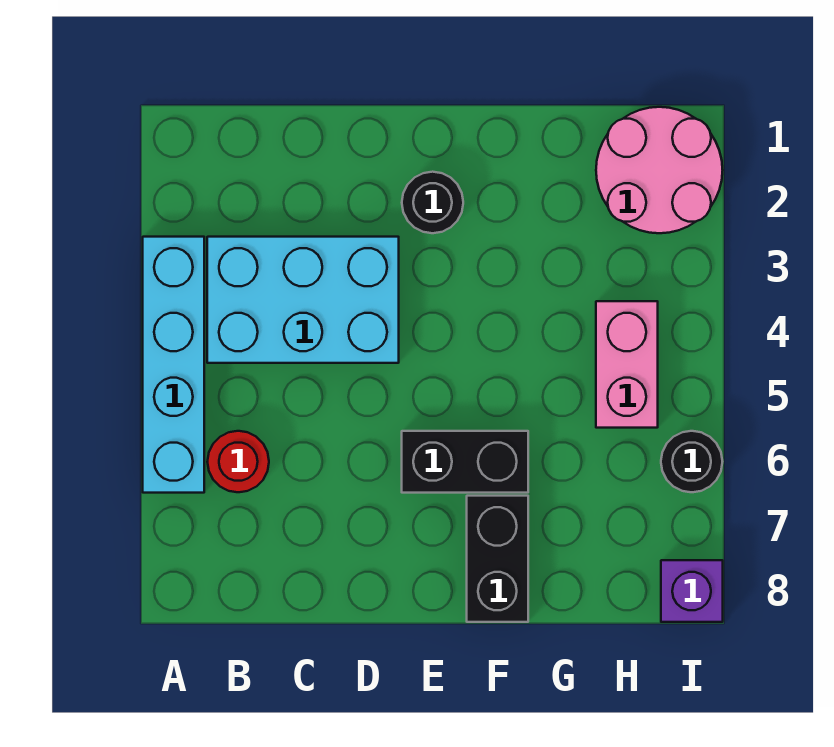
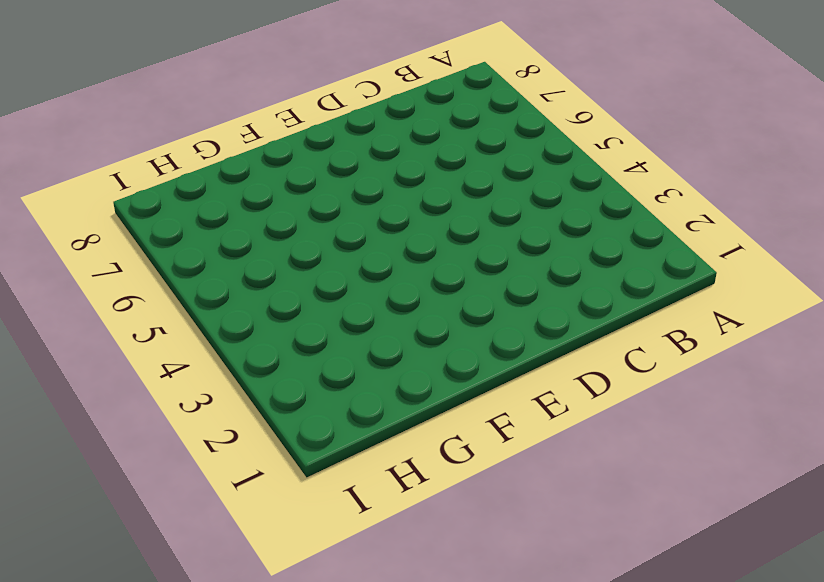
none -> cyan 1x4 brick [143,237,204,493]
none -> cyan 2x3 brick [207,237,399,363]

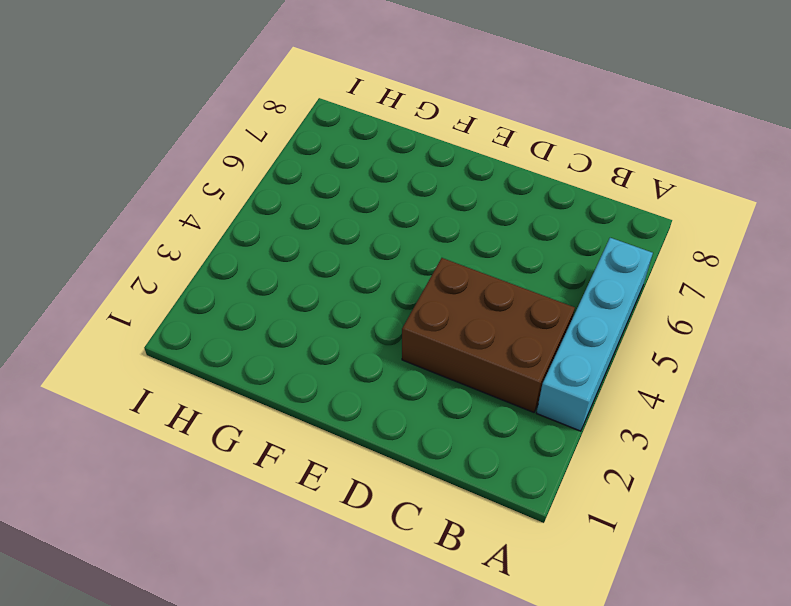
brown 2x3 brick [402,258,575,412] -> cyan 2x3 brick [207,237,399,363]
none -> red 1x1 round brick [207,431,269,492]
none -> black 1x1 round brick [402,172,463,233]

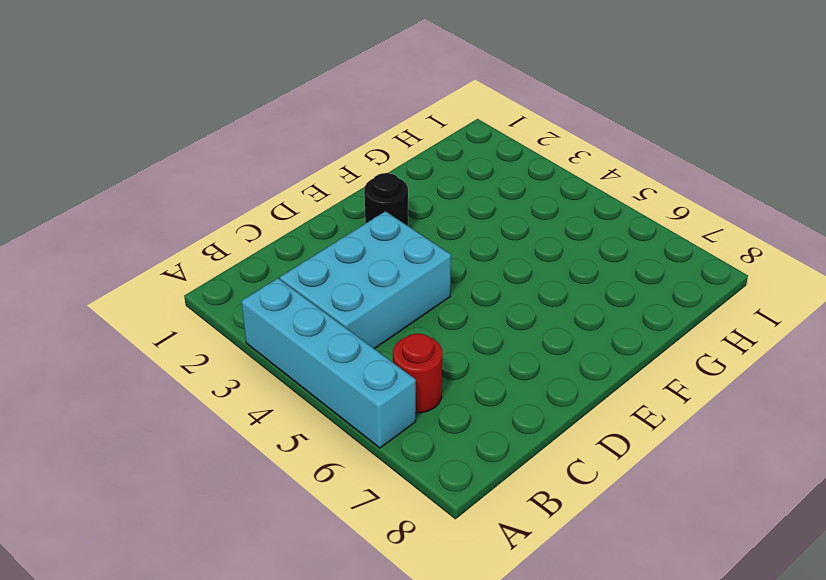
none -> black 1x2 brick [402,431,528,493]
none -> black 1x2 brick [467,496,528,622]

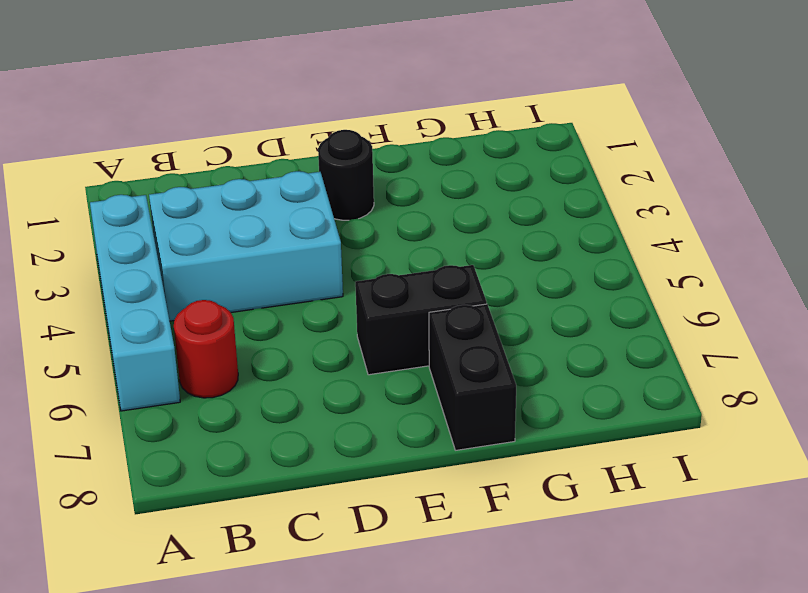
none -> pink 2x2 round brick [596,107,723,233]
none -> pink 1x2 brick [596,301,658,428]

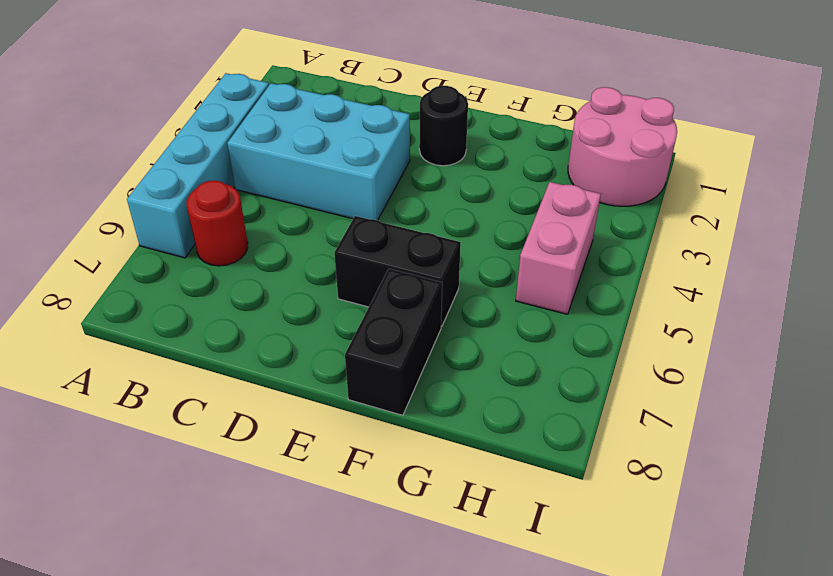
none -> black 1x1 round brick [661,431,723,492]
none -> purple 1x1 brick [661,560,723,622]

